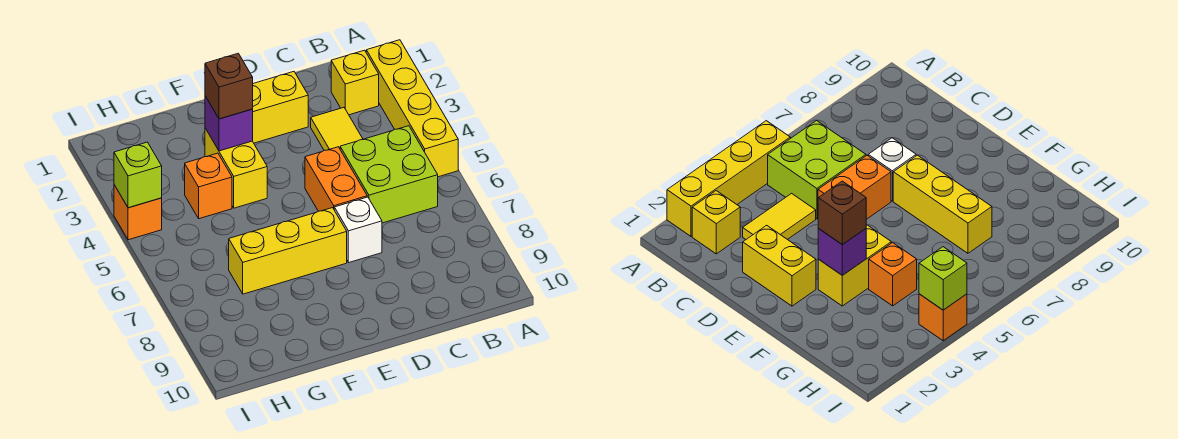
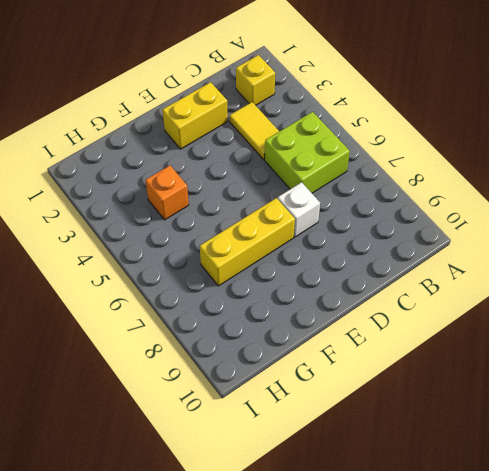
none -> yellow 1x4 brick [366,40,458,177]
none -> orange 1x2 brick [305,147,367,211]
none -> yellow 1x2 brick [205,128,267,208]

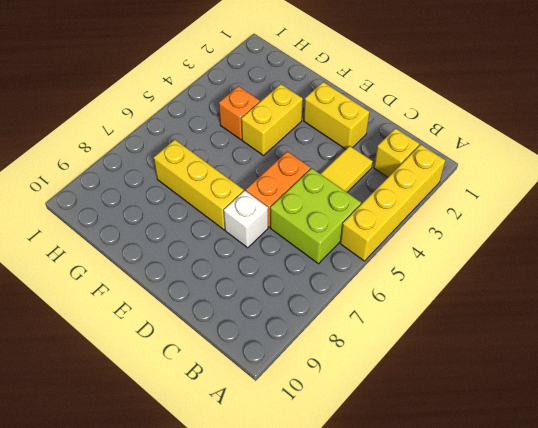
none -> orange 1x1 brick [114,185,162,240]
none -> purple 1x1 brick [205,96,253,151]
none -> lime 1x1 brick [114,142,162,208]

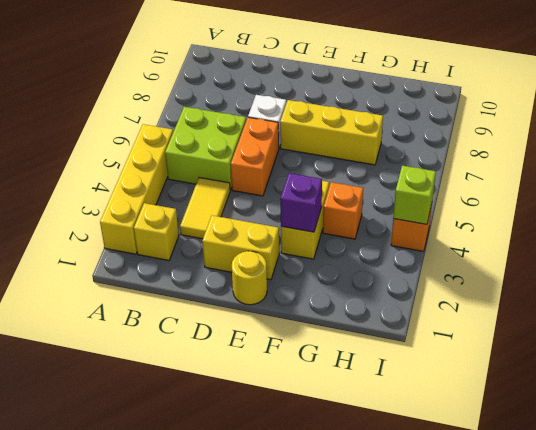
yellow 1x1 round brick [232,251,267,305] -> none
none -> brown 1x1 brick [205,53,253,119]

